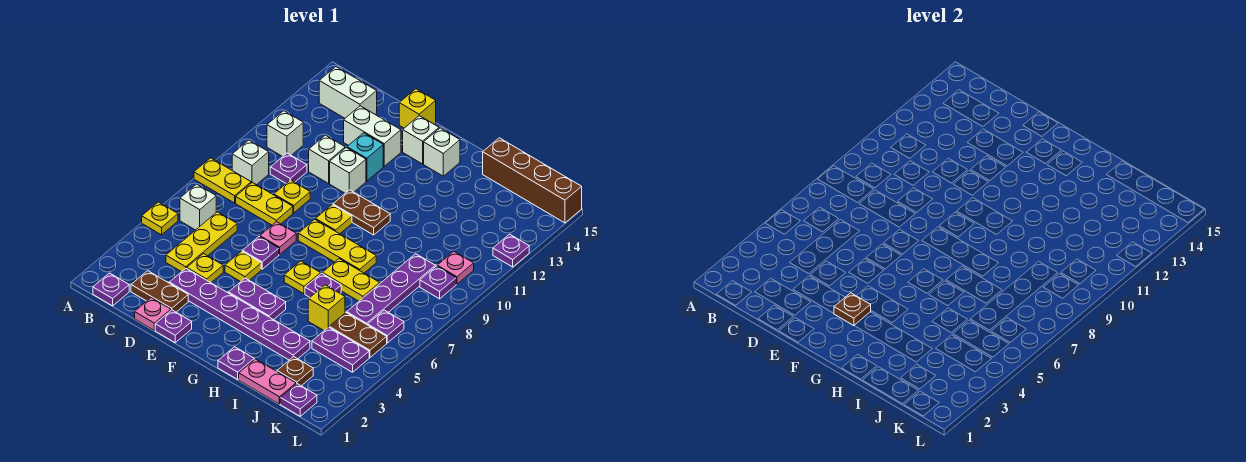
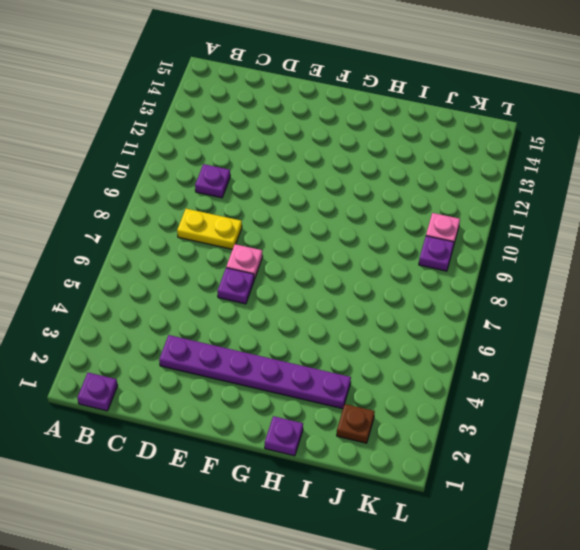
none -> yellow 1x1 plate [142,202,178,235]
none -> yellow 1x2 plate [194,158,251,203]
none -> white 1x1 brick [180,184,216,230]
none -> white 1x1 brick [232,140,269,185]

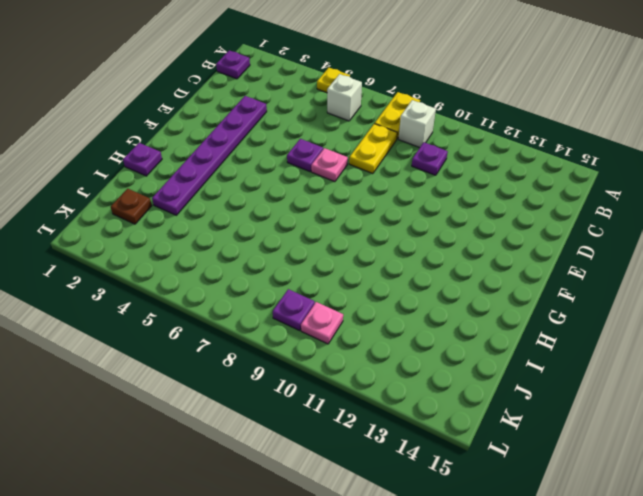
none -> white 1x1 brick [267,111,303,157]
none -> white 1x2 brick [319,67,377,118]
none -> brown 1x2 plate [131,271,188,312]
none -> yellow 1x3 plate [166,212,237,272]

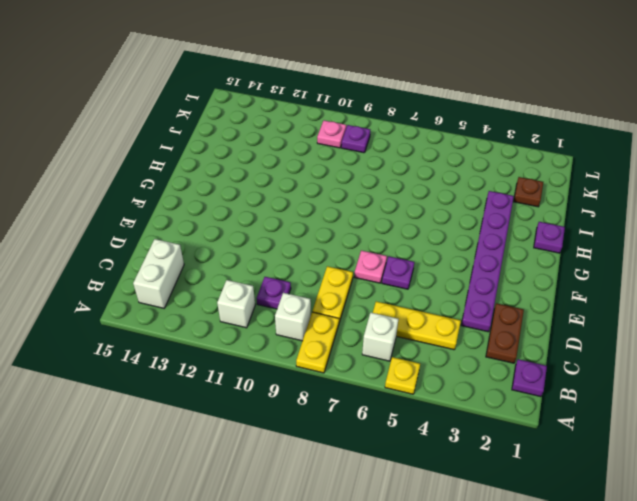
none -> pink 1x1 plate [135,298,171,330]
none -> yellow 1x1 plate [187,254,223,283]
none -> yellow 1x1 plate [274,180,310,213]
none -> white 1x1 brick [309,135,345,183]

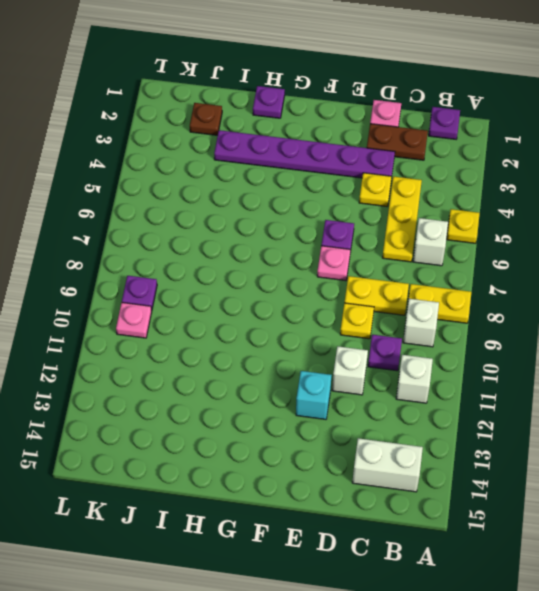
none -> white 1x2 brick [344,106,401,166]
none -> purple 1x1 plate [155,310,192,343]
none -> yellow 1x1 plate [225,251,261,282]
none -> white 1x1 brick [330,148,366,193]

